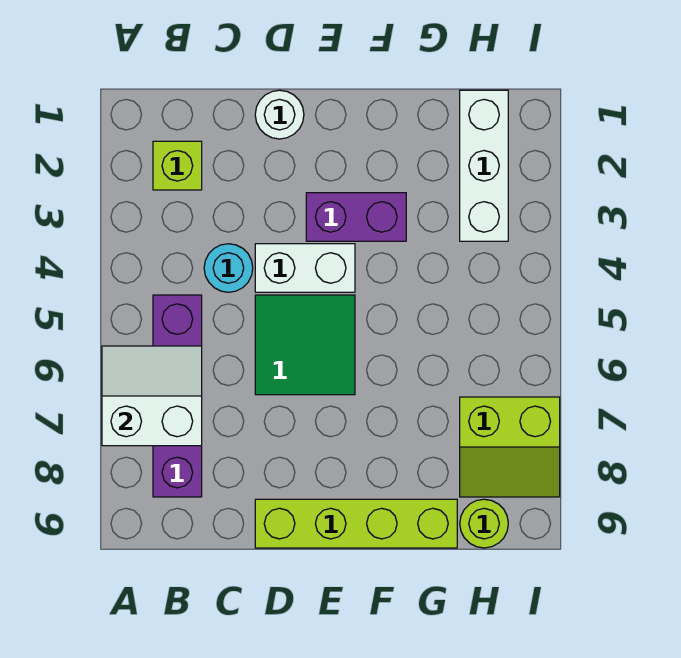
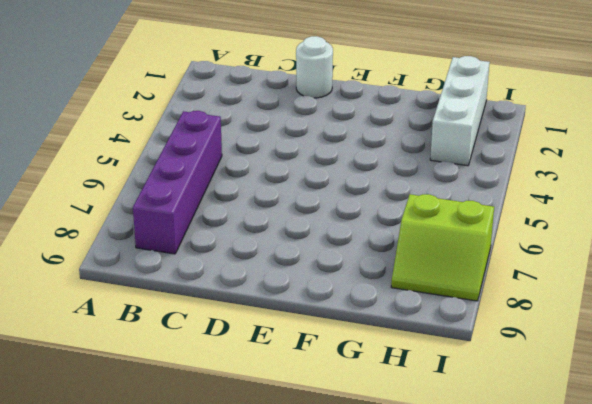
none -> lime 1x1 brick [153,141,202,190]
none -> cyan 1x1 round brick [204,244,253,292]
none -> white 1x2 brick [255,244,355,292]

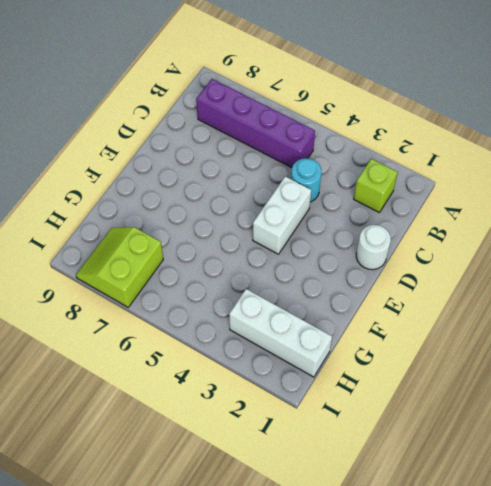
none -> green 2x2 tile [255,295,355,395]
none -> lime 1x4 brick [255,499,457,548]
none -> purple 1x2 brick [306,193,406,241]

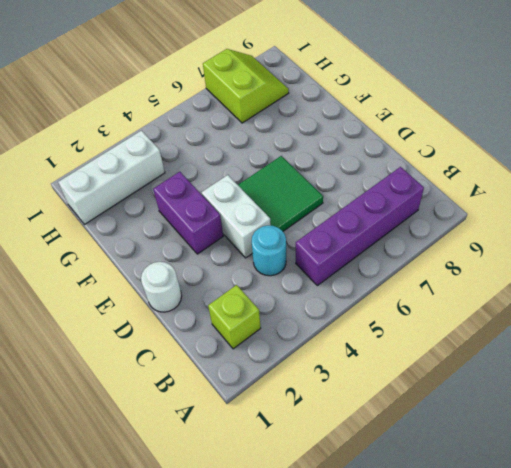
none -> lime 1x4 brick [255,499,457,548]
none -> lime 1x1 round brick [460,499,508,548]
none -> white 2x2 slope [102,346,202,446]

